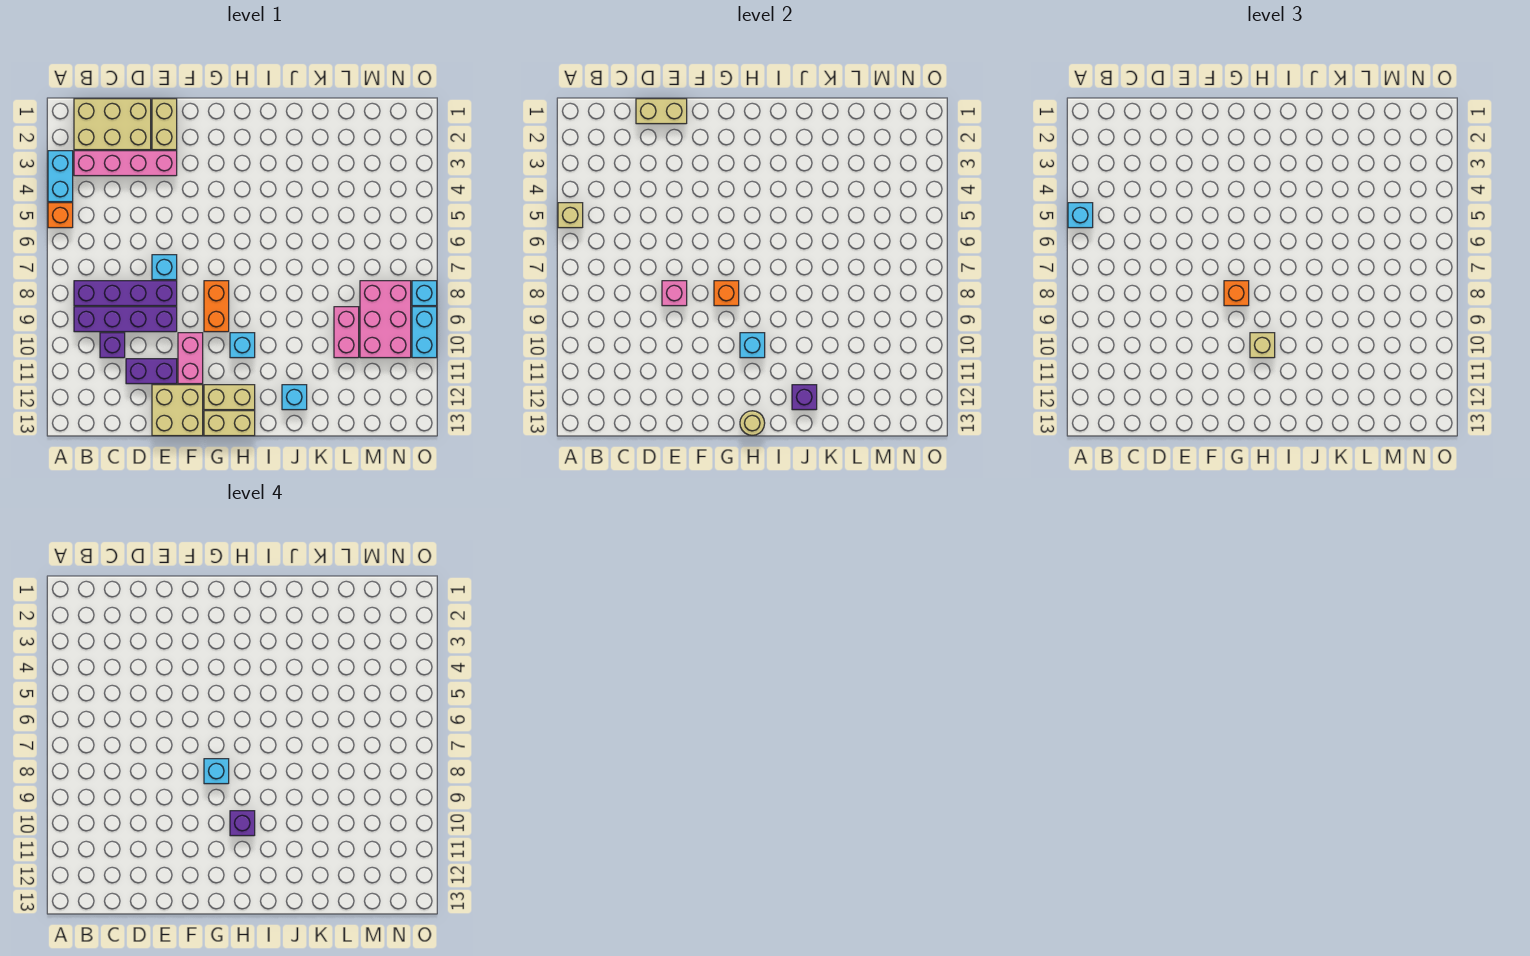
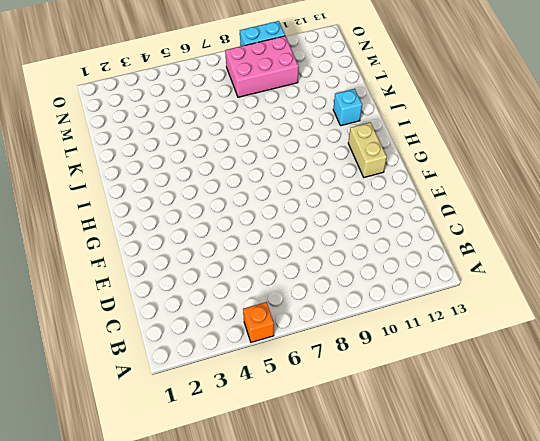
none -> cyan 1x2 brick [48,151,73,202]
none -> tan 2x3 brick [74,99,151,150]
none -> pink 1x4 brick [74,151,177,176]
none -> purple 1x4 brick [74,281,177,306]

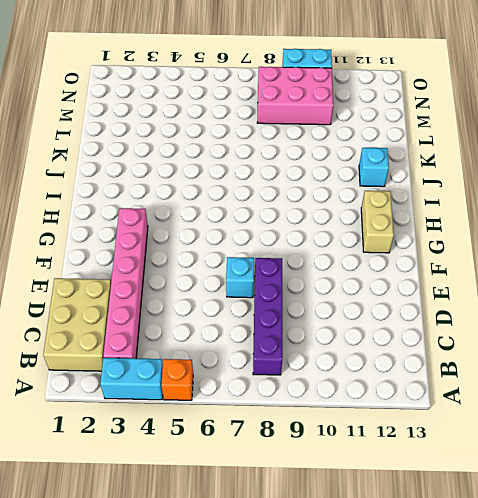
pink 1x6 brick [103,208,148,359] -> pink 1x4 brick [74,151,177,176]
none -> purple 1x4 brick [74,307,177,332]
none -> purple 1x1 brick [100,333,125,358]
none -> purple 1x2 brick [126,359,177,384]
none -> tan 1x2 brick [152,99,177,150]

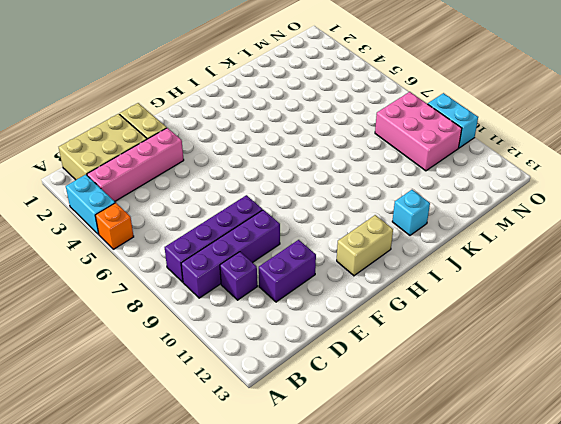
none -> cyan 1x1 brick [152,255,177,280]
none -> tan 2x2 brick [152,385,203,436]
none -> pink 1x2 brick [178,333,203,384]
none -> orange 1x2 brick [204,281,229,332]

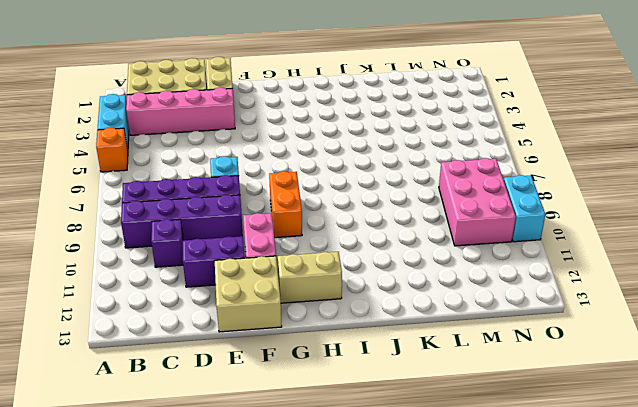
none -> tan 1x2 brick [204,411,255,436]
none -> cyan 1x1 brick [230,333,255,358]
none -> cyan 1x1 brick [282,385,307,410]
none -> pink 1x2 brick [334,307,359,358]

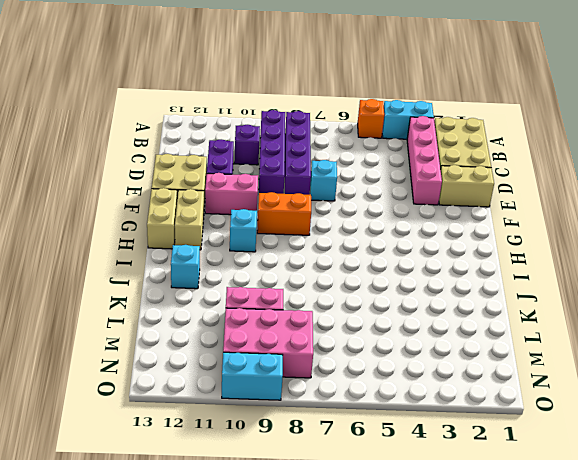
none -> cyan 1x1 brick [412,281,437,306]
none -> tan 1x1 brick [558,203,583,228]
none -> tan 1x2 brick [636,99,687,124]
none -> pink 1x1 brick [662,281,687,306]

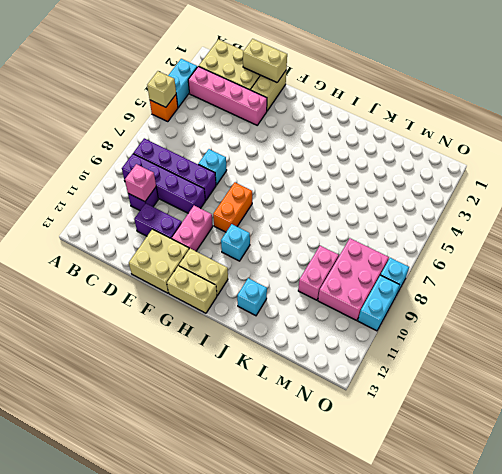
pink 1x1 brick [125,164,156,202] -> pink 1x1 brick moved to [662,281,687,306]
none -> orange 1x1 brick [714,281,739,306]
none -> cyan 1x1 brick [740,333,765,358]
none -> tan 1x1 round brick [740,411,765,435]
none -> purple 1x1 brick [792,385,817,410]

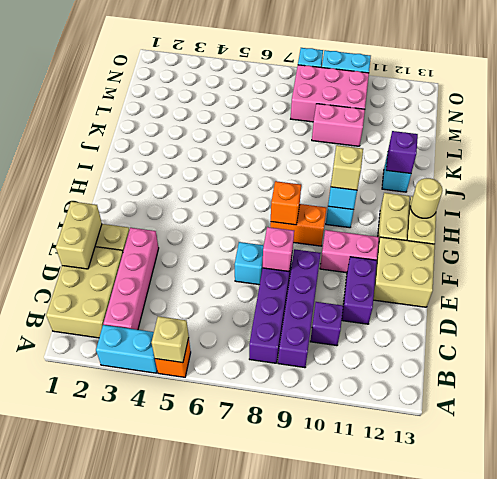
none -> cyan 1x1 brick [1068,203,1093,228]
none -> orange 1x1 brick [1224,281,1249,306]
none -> cyan 1x1 brick [204,759,229,784]
none -> purple 1x1 brick [230,811,255,836]

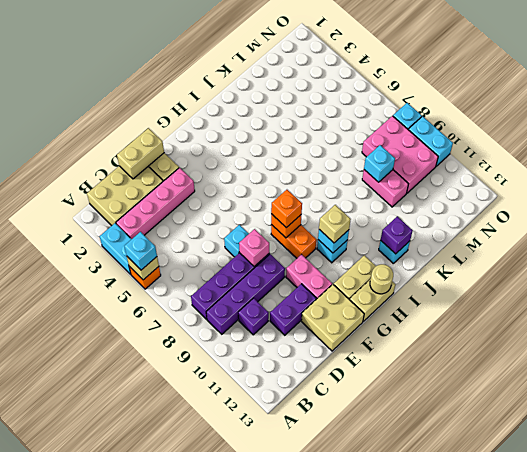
cyan 1x1 brick [364,145,395,182] -> cyan 1x1 brick moved to [204,759,229,784]
none -> purple 1x1 brick [230,811,255,836]

